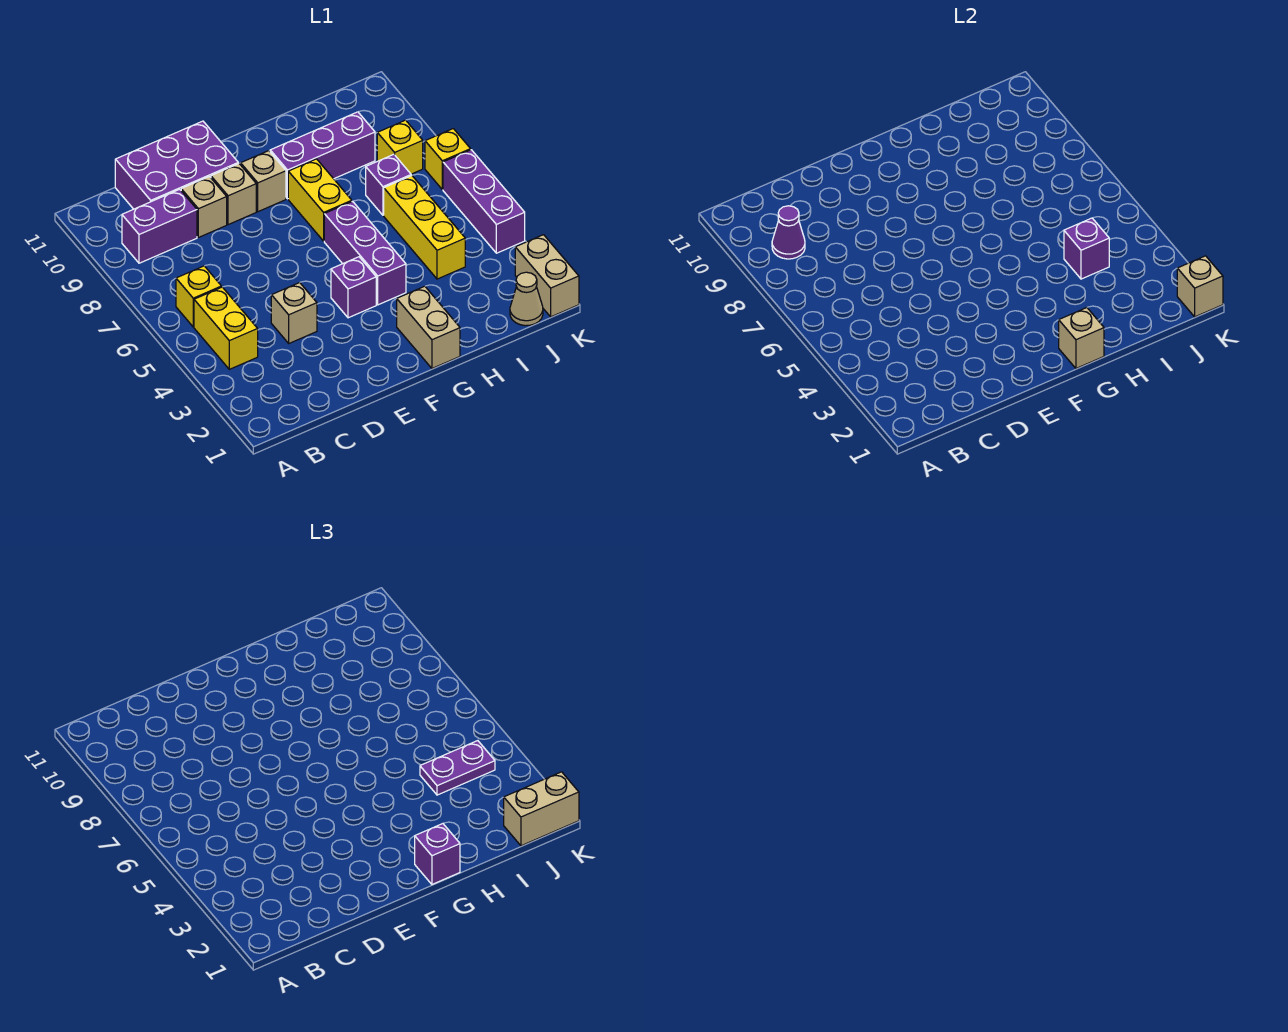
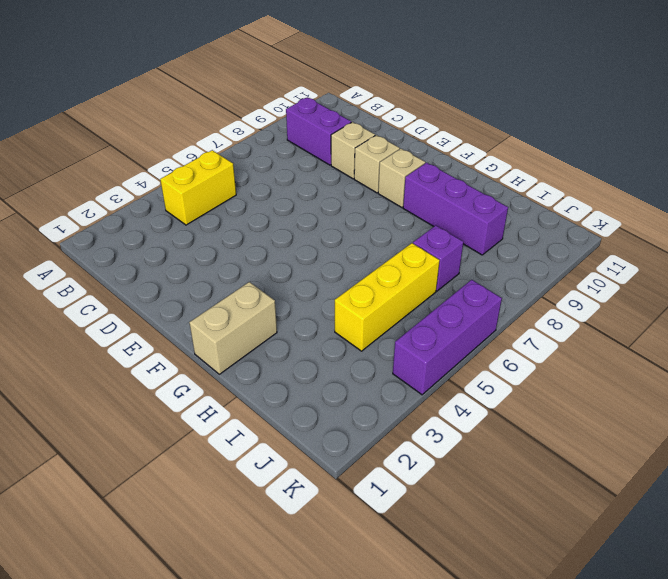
none -> yellow 1x1 brick [176,266,221,327]
none -> purple 2x3 brick [115,121,238,209]
none -> tan 1x1 brick [271,283,317,343]

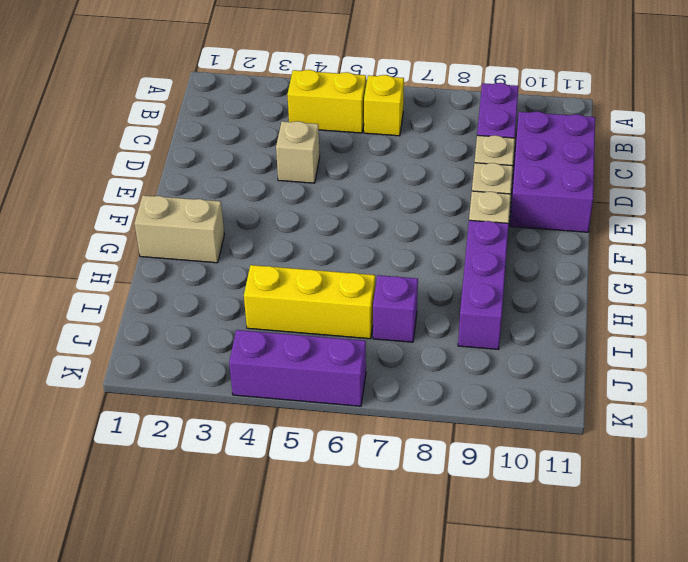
none -> purple 1x1 brick [331,257,376,318]
none -> purple 1x3 brick [324,201,406,305]
none -> yellow 1x2 brick [288,159,352,241]

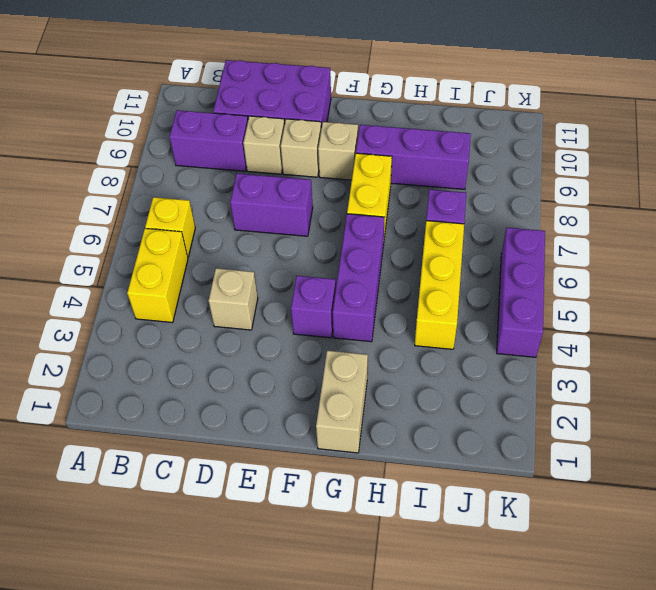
purple 1x2 brick [230,173,313,236] -> none
none -> tan 1x1 cone [510,272,543,326]
none -> yellow 1x1 brick [377,120,423,174]
none -> tan 1x2 brick [515,235,579,317]

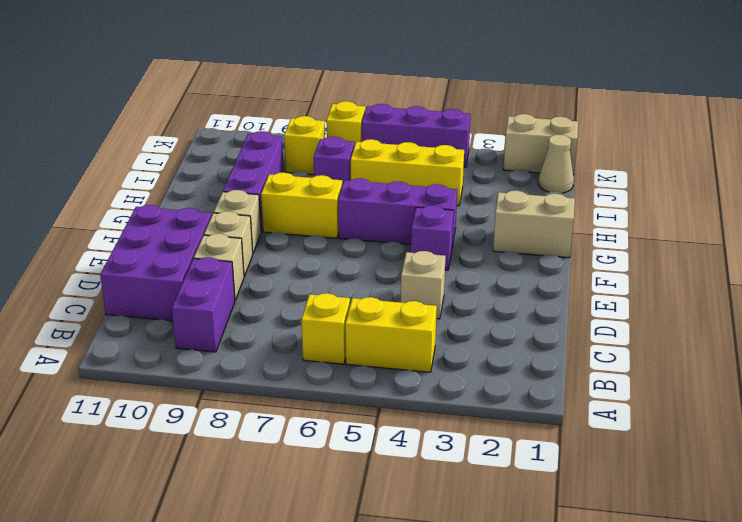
none -> purple 1x1 cone [772,206,805,259]
none -> tan 1x1 brick [1059,308,1104,368]
none -> purple 1x1 brick [1064,218,1109,279]

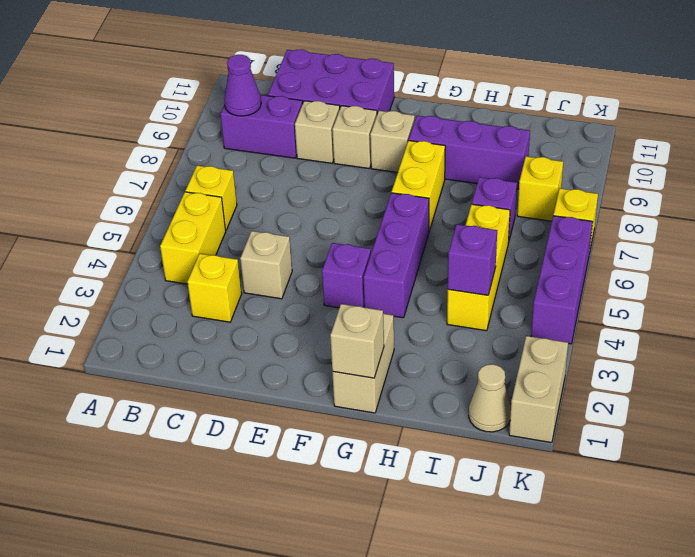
yellow 1x1 brick [187,254,242,322] -> none
none -> tan 1x1 brick [1177,256,1223,317]
none -> purple 1x1 brick [415,824,460,884]
none -> purple 1x2 plate [420,741,495,795]

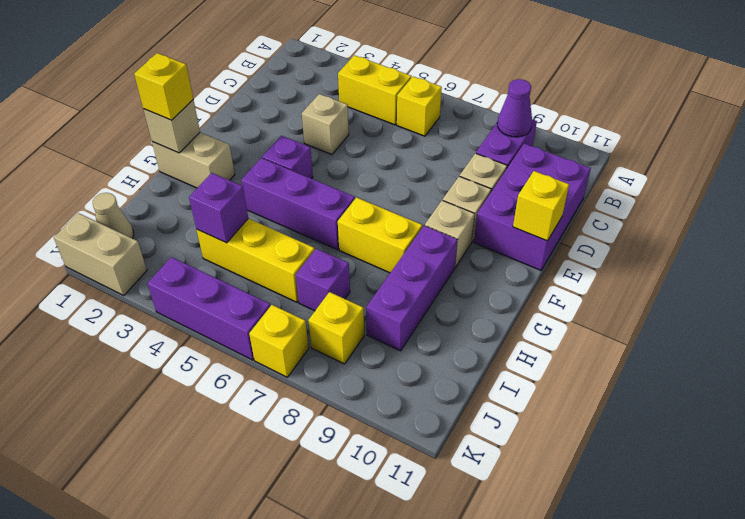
yellow 1x1 brick [513,171,569,241] -> none
yellow 1x1 brick [134,53,193,120] -> purple 1x1 brick [415,824,460,884]
none -> tan 1x1 brick [1177,256,1223,317]
none -> purple 1x2 plate [420,741,495,795]
none -> tan 1x2 brick [504,772,579,846]

